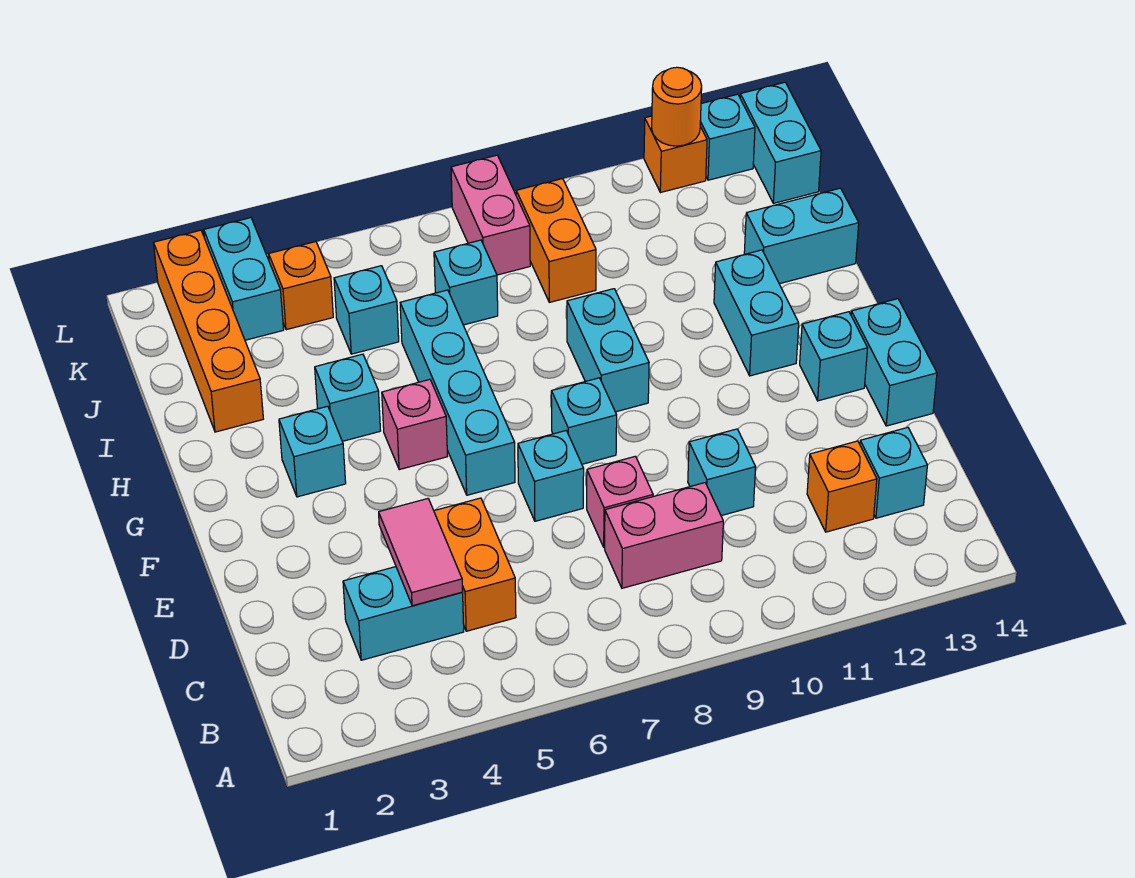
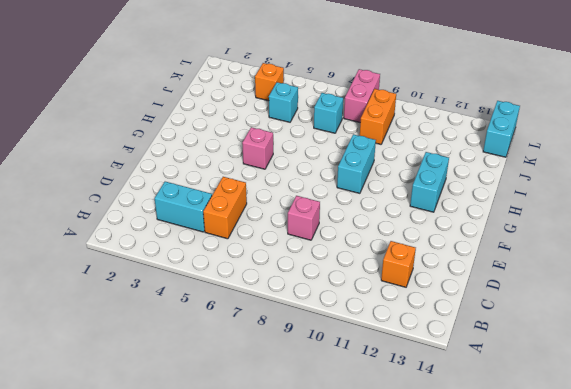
none -> pink 1x2 brick [605,483,723,588]
none -> cyan 1x1 brick [860,427,927,518]
none -> cyan 1x1 brick [688,429,756,516]
none -> cyan 1x1 brick [518,431,584,521]

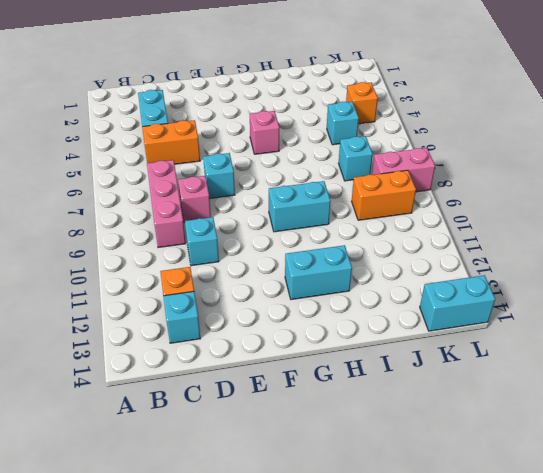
pink 1x3 brick [147,160,186,248] -> pink 1x2 brick [605,483,723,588]
none -> cyan 1x2 brick [851,299,937,426]
none -> cyan 1x4 brick [400,290,515,495]
none -> cyan 1x1 brick [551,378,617,464]
none -> cyan 1x1 brick [800,312,868,401]

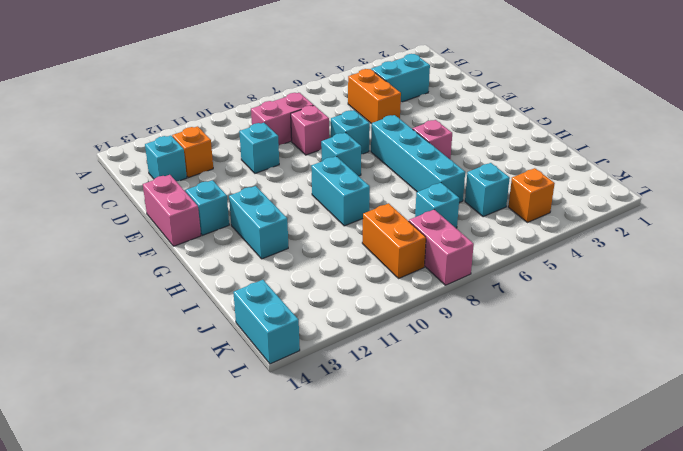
pink 1x2 brick [143,175,201,246] -> cyan 1x2 brick [851,299,937,426]
none -> cyan 1x1 brick [279,406,346,497]
none -> cyan 1x1 brick [315,354,381,441]
none -> orange 1x4 brick [154,230,263,432]
none -> cyan 1x2 brick [744,188,859,284]

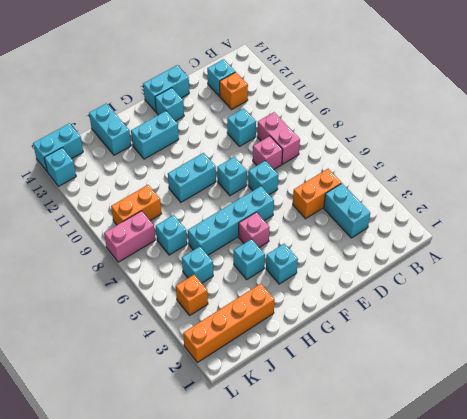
none -> cyan 1x2 brick [204,218,284,340]
none -> orange 1x1 brick [644,116,707,193]
none -> pink 1x2 tile [379,499,463,606]
none -> orange 1x1 round brick [652,67,702,146]

